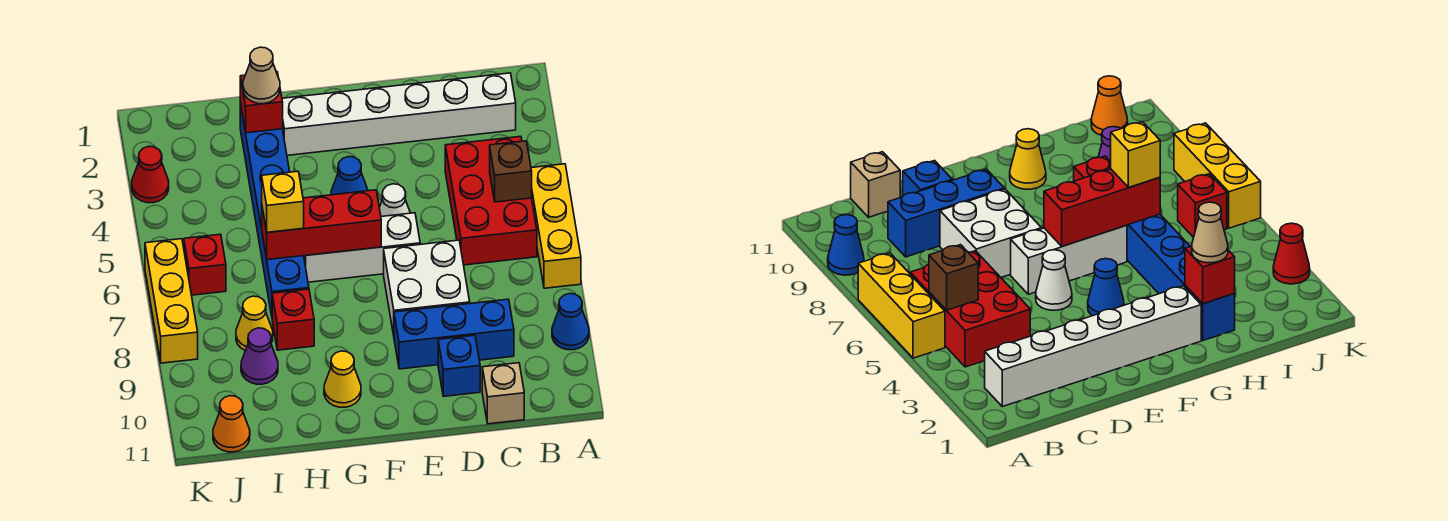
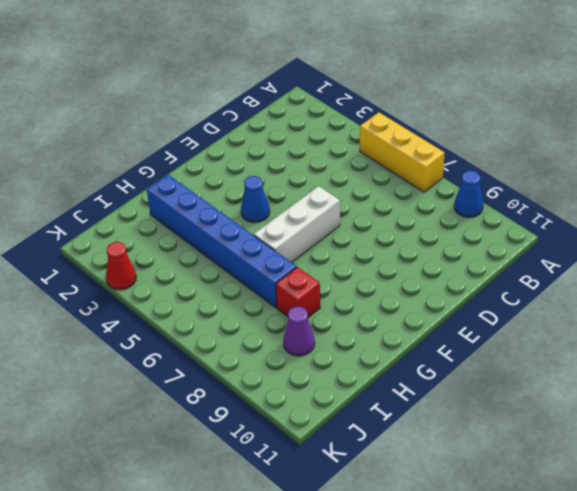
none -> white 1x6 brick [282,73,516,155]
none -> red 2x3 brick [445,136,537,265]
none -> blue 1x3 brick [394,299,514,369]

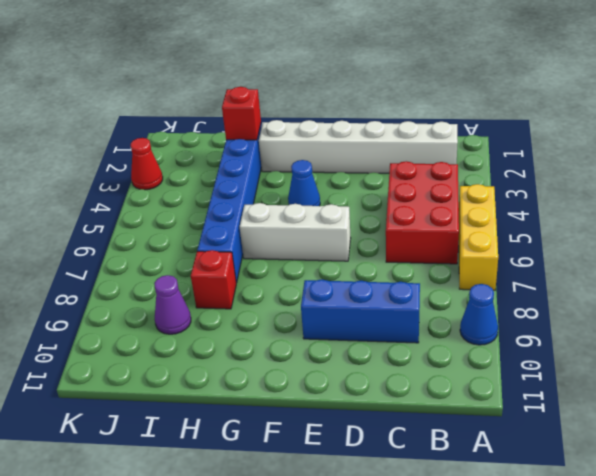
none -> tan 1x1 brick [482,363,524,424]
none -> white 2x2 brick [384,240,470,335]
none -> blue 1x1 brick [438,335,480,396]

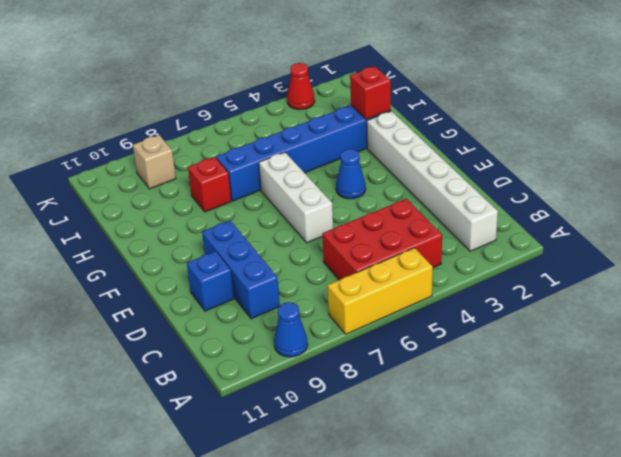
tan 1x1 brick [133,135,176,189] -> tan 1x1 brick moved to [482,363,524,424]
none -> white 2x2 brick [384,240,470,335]
none -> white 1x1 cone [379,184,410,217]
none -> yellow 1x1 cone [324,351,361,407]

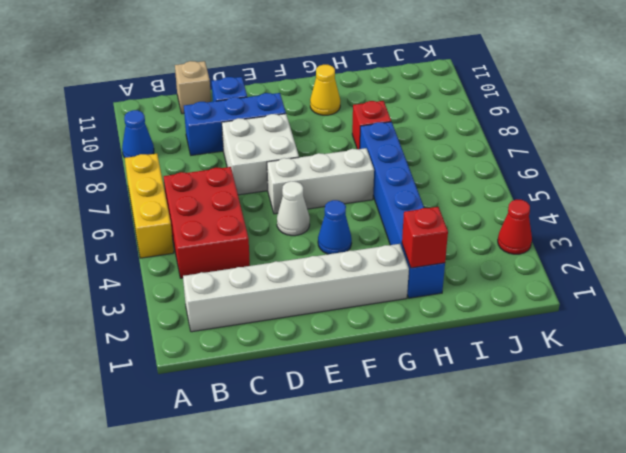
none -> yellow 1x1 cone [236,296,273,351]
none -> purple 1x1 cone [241,328,278,384]
none -> red 1x1 brick [184,234,226,295]

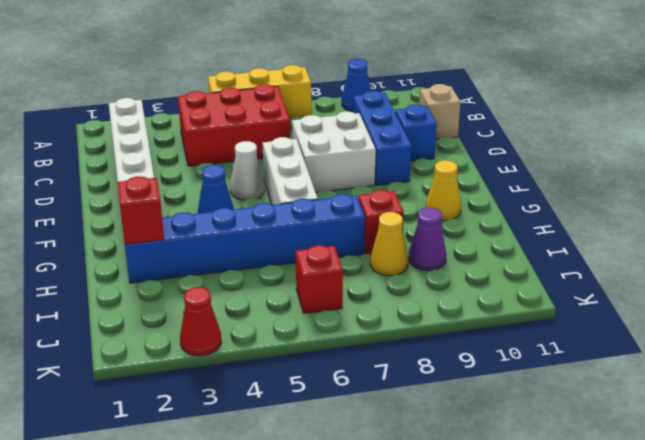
none -> orange 1x1 cone [213,396,250,452]
none -> yellow 1x3 brick [145,239,198,363]
none -> brown 1x1 brick [490,141,532,202]

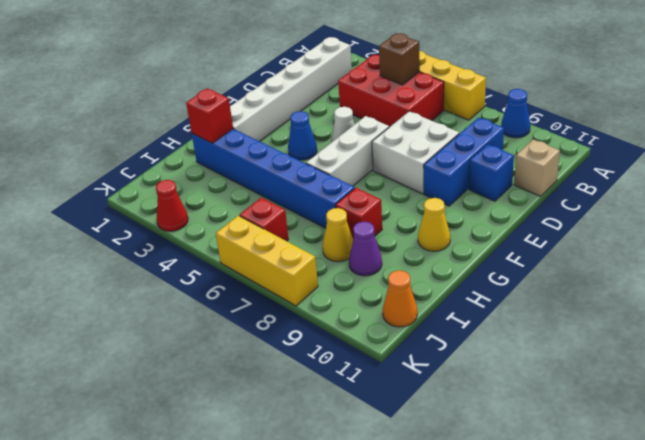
none -> red 1x3 brick [262,190,381,260]
none -> tan 1x1 cone [243,47,280,104]
none -> yellow 1x1 brick [262,171,304,232]

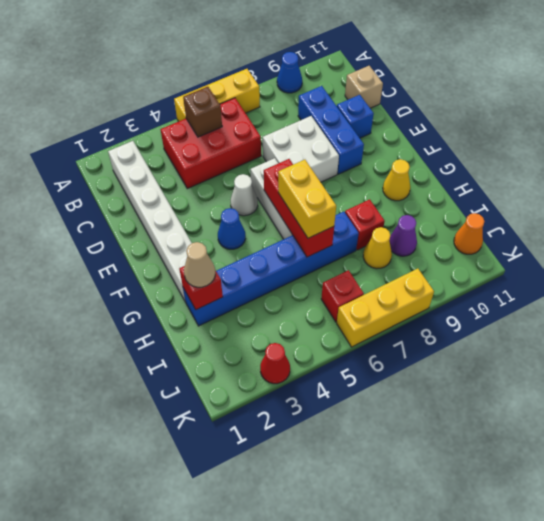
yellow 1x2 brick [278,160,336,238] -> yellow 1x1 brick [262,171,304,232]

